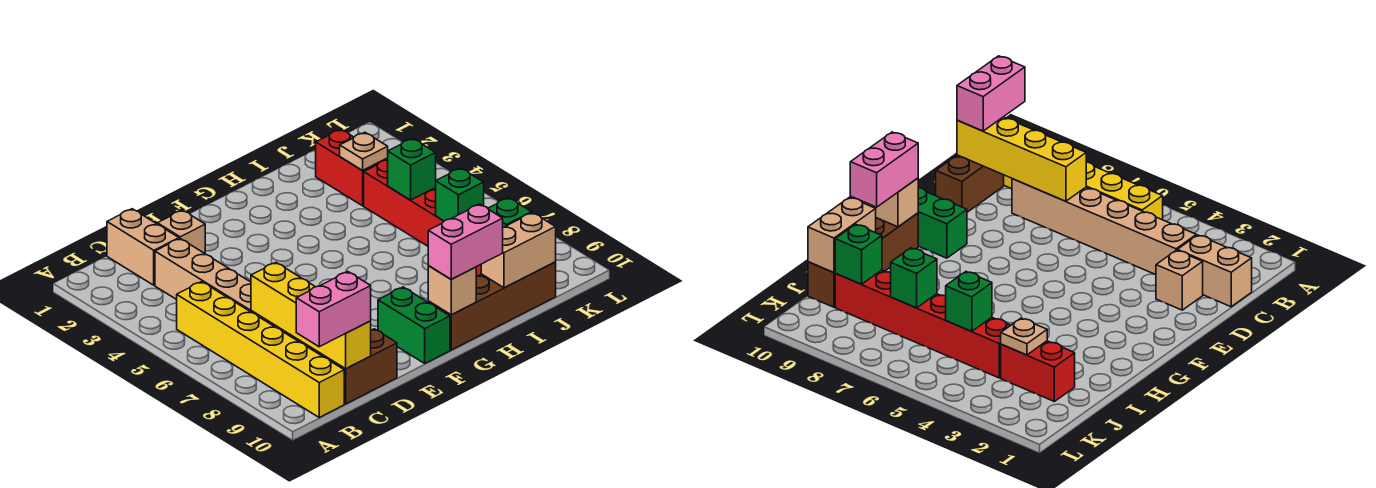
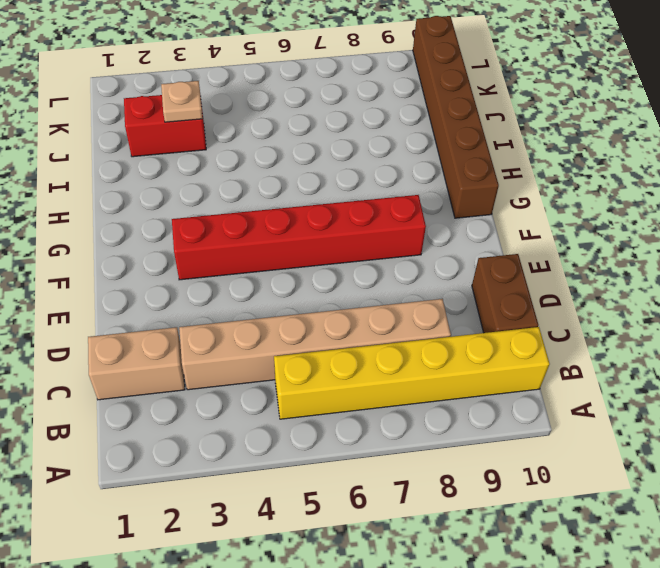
red 1x6 brick [172,195,426,280] -> red 1x6 brick moved to [364,160,481,276]
brown 1x6 brick [413,16,499,218] -> brown 1x4 brick [428,262,556,350]
none -> tan 1x1 brick [157,210,205,253]
none -> green 1x2 brick [378,287,450,363]
none -> yellow 1x4 brick [251,263,371,369]

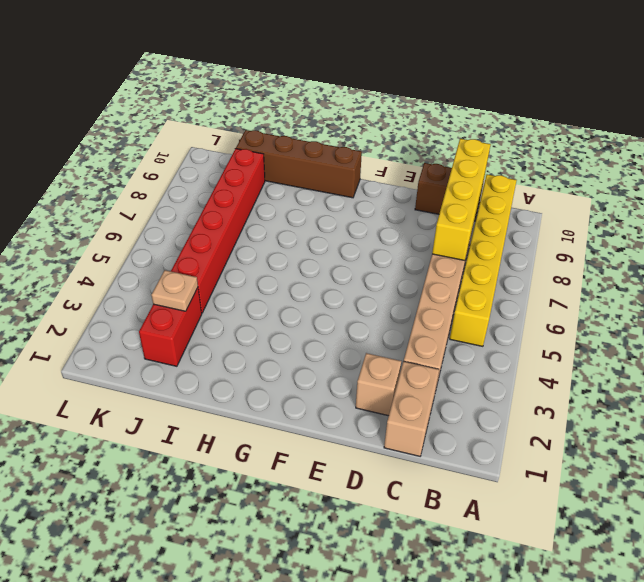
none -> green 1x2 brick [378,287,450,363]
none -> tan 1x1 brick [428,266,476,315]
none -> tan 1x2 brick [481,213,556,288]

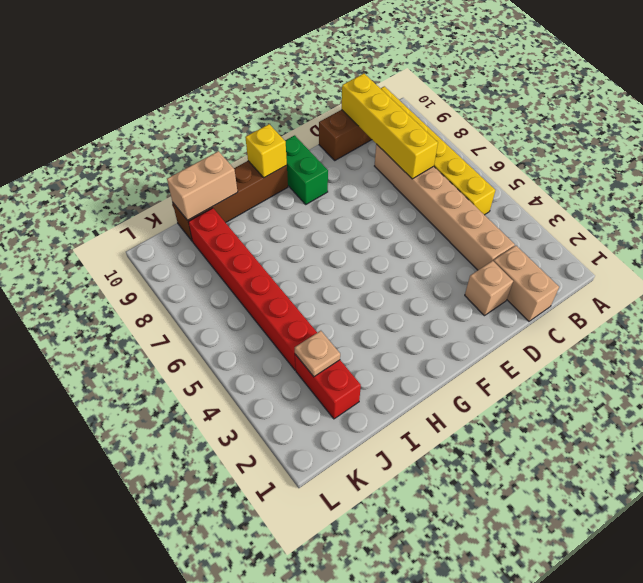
yellow 1x1 brick [245,124,287,178] -> tan 1x1 brick [428,266,476,315]
none -> green 1x1 brick [388,138,436,200]
none -> green 1x1 brick [436,168,484,221]
none -> green 1x1 brick [488,198,532,227]

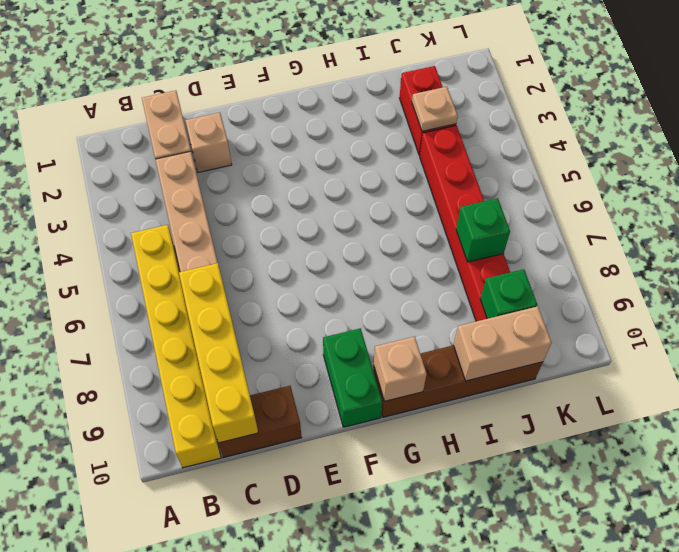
none -> green 1x1 brick [388,138,436,200]
none -> pink 1x2 brick [296,272,371,347]
none -> pink 1x2 brick [428,204,503,279]

